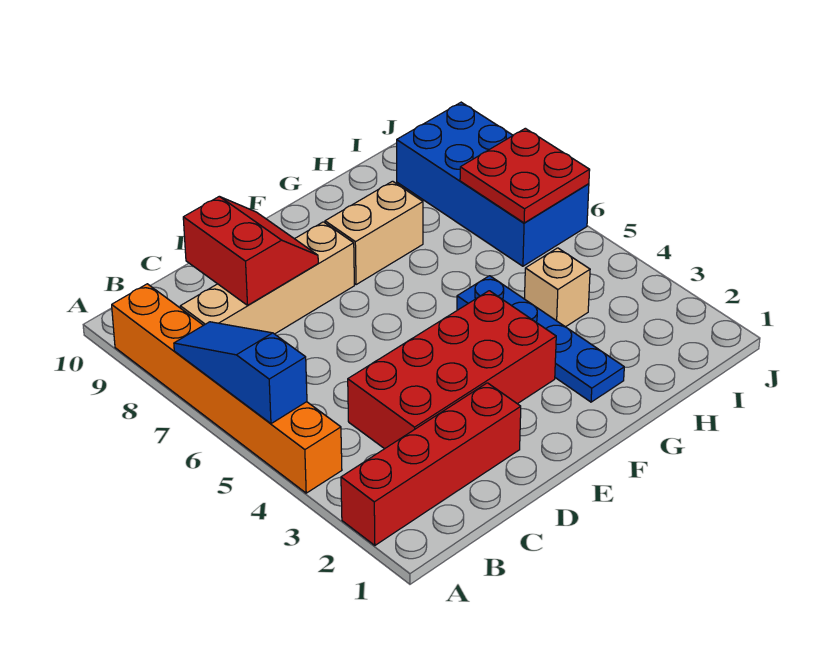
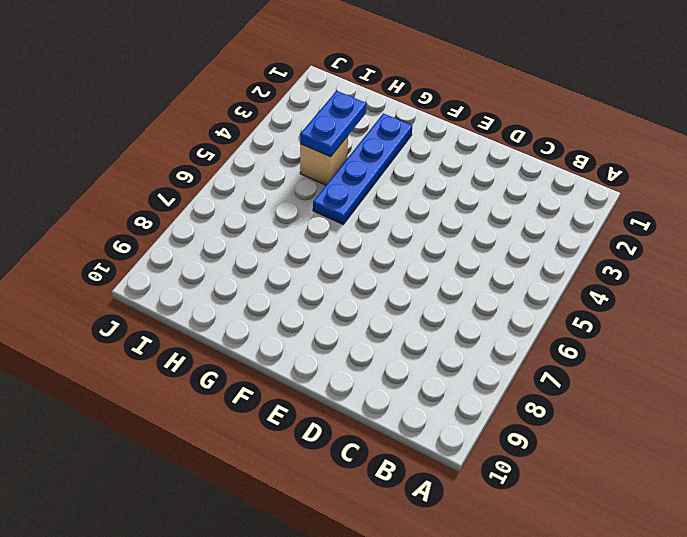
blue 1x2 plate [300,91,367,157] -> none
none -> red 1x4 brick [341,383,521,545]
none -> orange 1x6 brick [112,284,342,493]

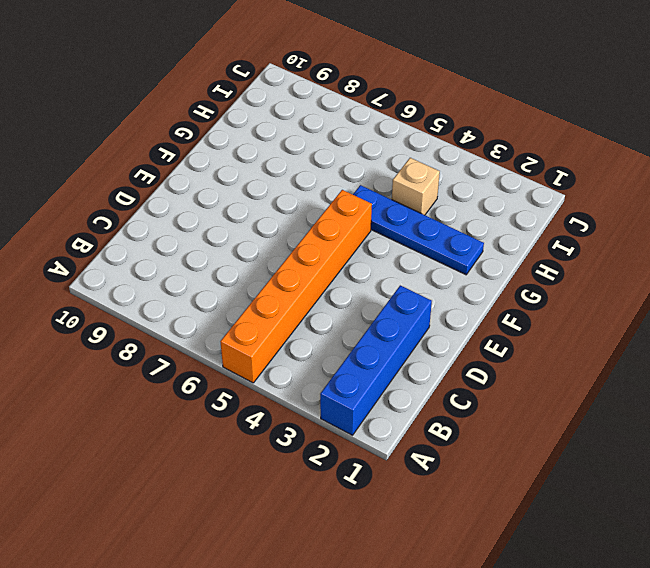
blue 1x4 brick [320,285,432,435] -> red 1x4 brick [341,383,521,545]
orange 1x6 brick [220,190,372,383] -> orange 1x6 brick turned to [112,284,342,493]
none -> tan 1x4 brick [180,222,354,334]
none -> red 2x4 brick [348,291,556,449]

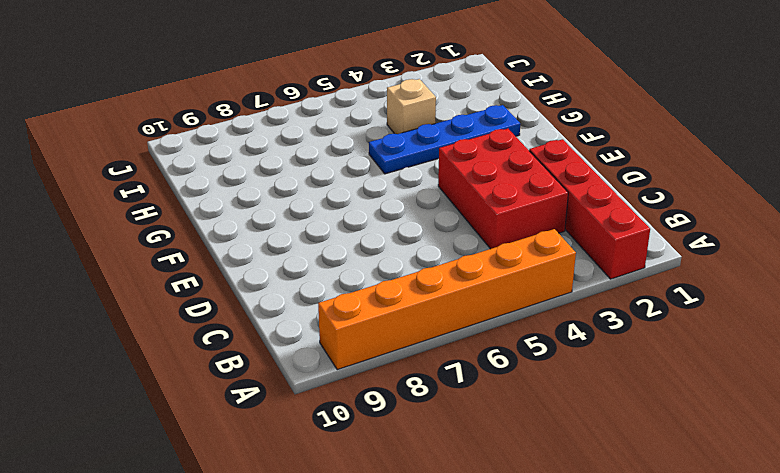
red 2x3 brick [438,129,568,249] -> red 2x4 brick [348,291,556,449]
none -> tan 1x4 brick [180,222,354,334]
none -> tan 1x2 brick [325,181,423,285]

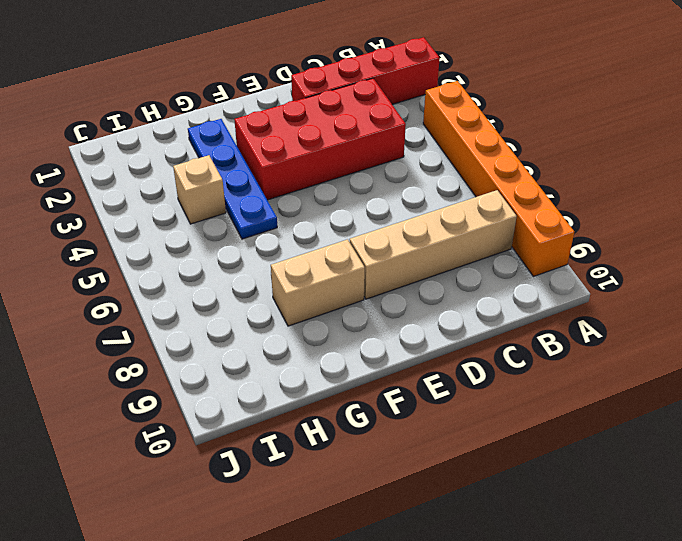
none -> blue 2x4 brick [397,102,589,266]
none -> blue 1x3 slope [174,322,307,424]

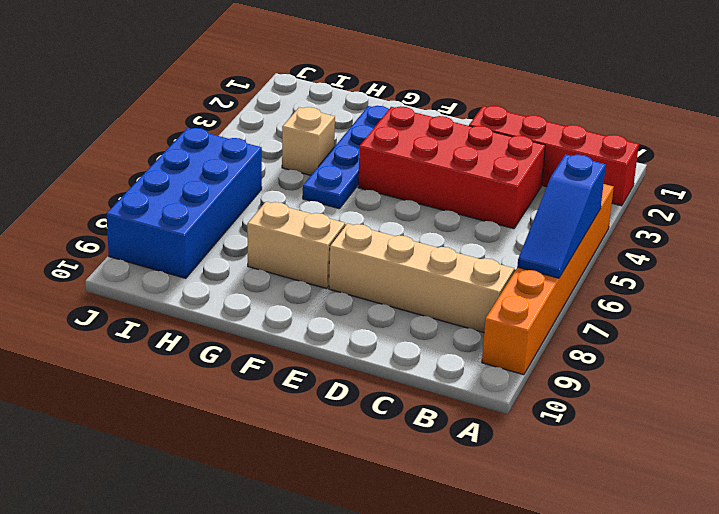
none -> red 2x2 slope [183,197,318,305]
none -> red 2x2 plate [460,128,590,223]

